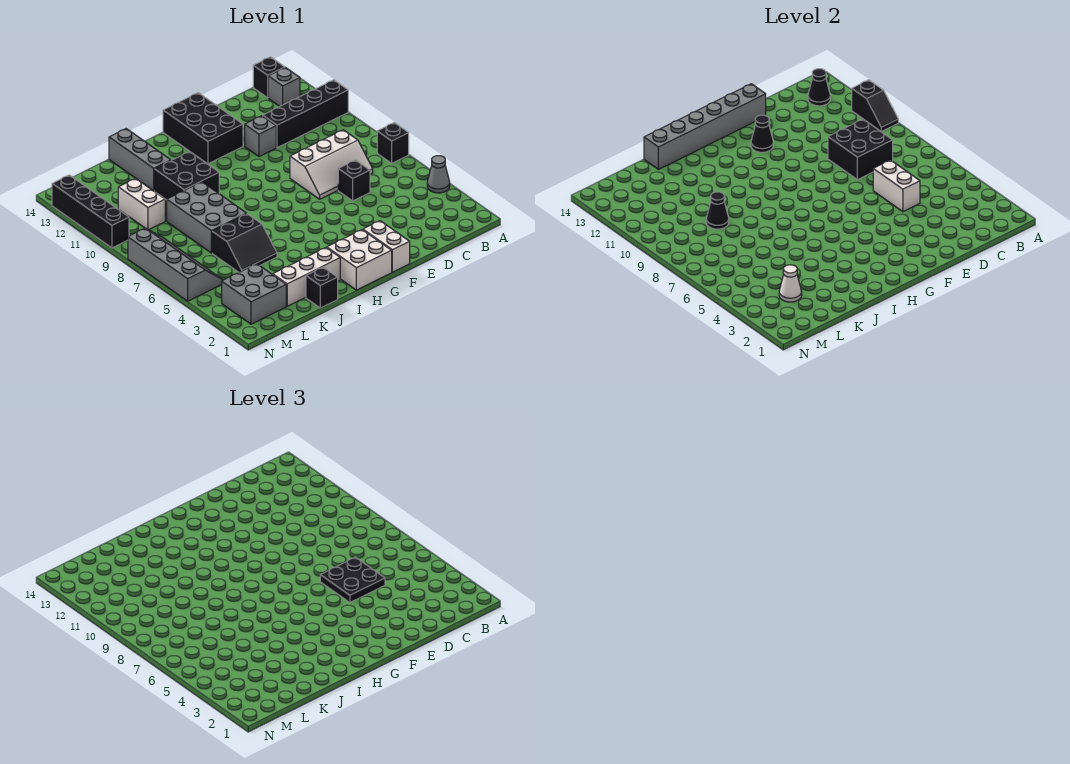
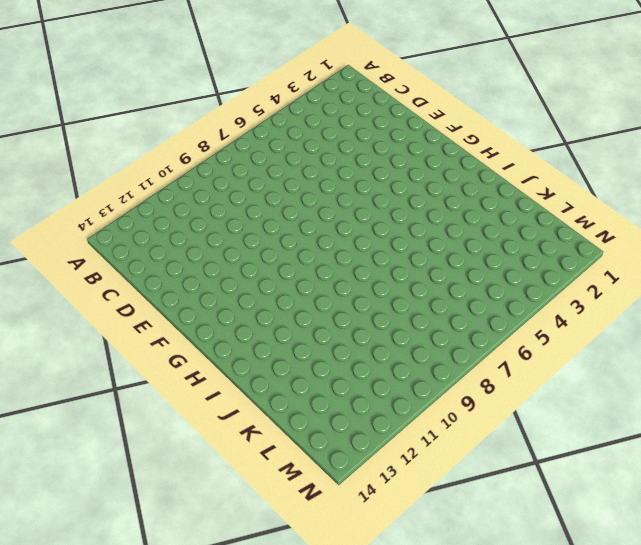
none -> grey 1x1 cone [427,156,450,193]
none -> black 1x1 brick [377,123,409,163]
none -> black 1x4 brick [263,80,348,148]
none -> grey 1x1 brick [268,68,300,106]

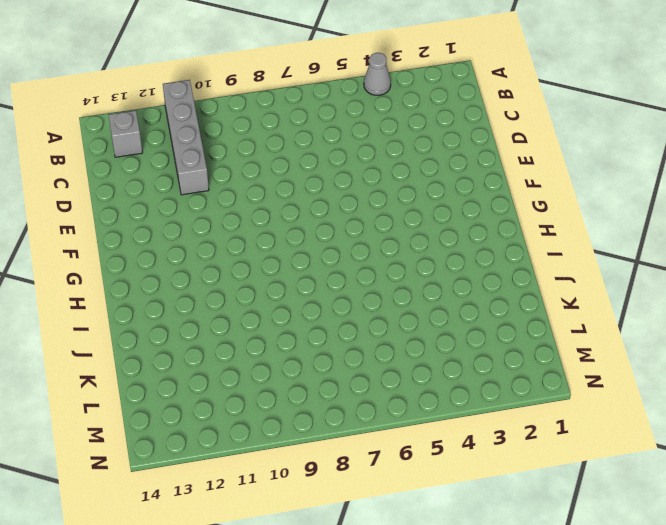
grey 1x4 brick [163,80,209,195] -> black 1x4 brick [263,80,348,148]
none -> black 1x1 brick [377,123,409,163]
none -> black 1x1 brick [253,57,285,98]
none -> white 2x3 slope [290,130,373,199]
none -> black 1x1 brick [338,160,370,201]

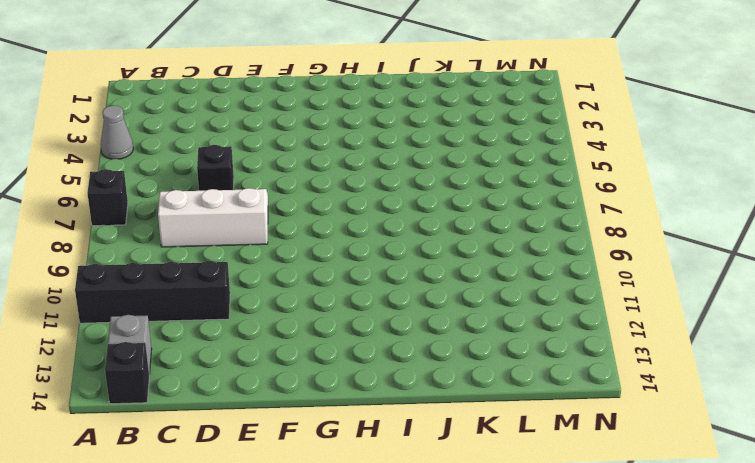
none -> grey 1x1 brick [245,116,276,157]
none -> white 1x2 brick [363,221,410,272]
none -> black 2x3 brick [163,93,243,164]
none -> white 2x2 brick [327,230,392,290]

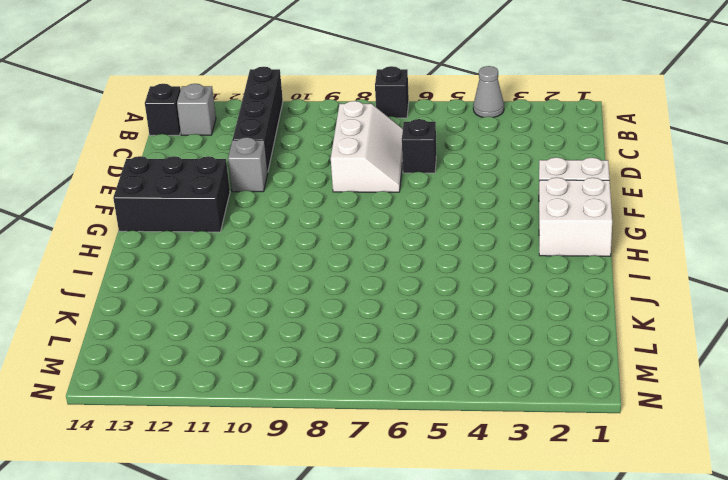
none -> white 1x3 brick [273,248,340,306]
none -> black 2x2 brick [155,152,219,200]
none -> black 1x1 brick [306,267,338,308]
none -> black 2x2 slope [212,214,277,272]

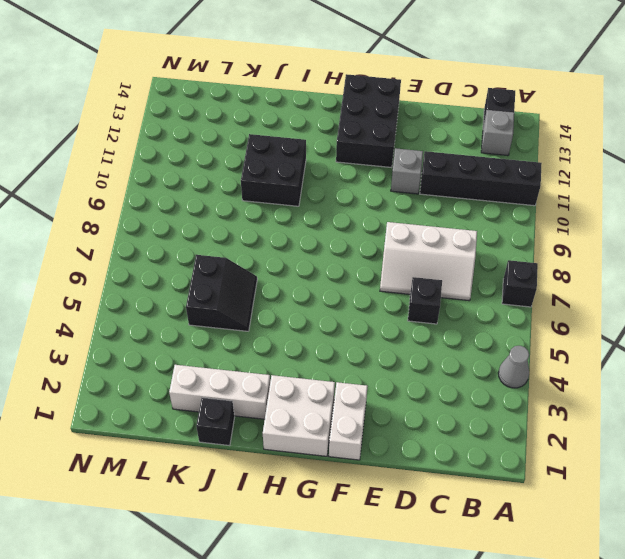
black 2x2 slope [186,255,257,331] -> black 2x2 slope turned to [212,214,277,272]
none -> grey 2x3 brick [167,182,247,253]
none -> grey 1x3 brick [109,129,171,191]
none -> grey 2x2 brick [222,264,286,324]
none -> white 1x2 brick [118,178,165,230]

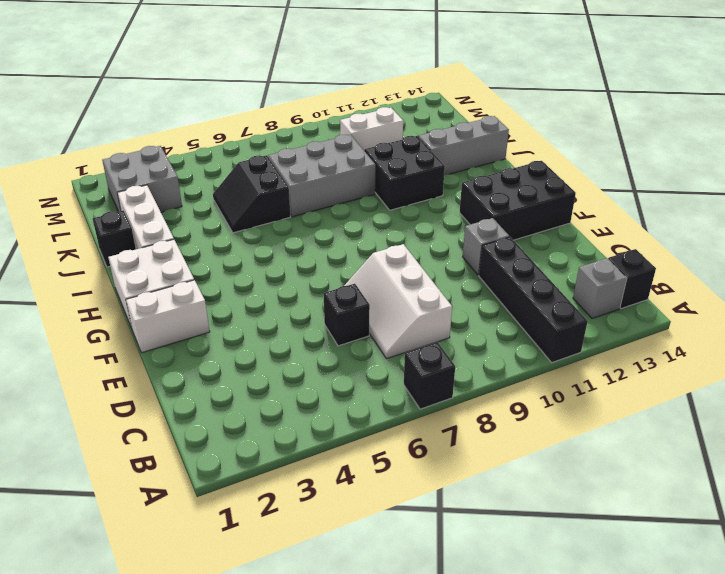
none -> grey 1x1 cone [427,156,450,193]
none -> grey 2x4 slope [128,228,223,301]
none -> black 1x4 brick [52,175,129,248]
none -> black 1x2 slope [852,80,898,132]

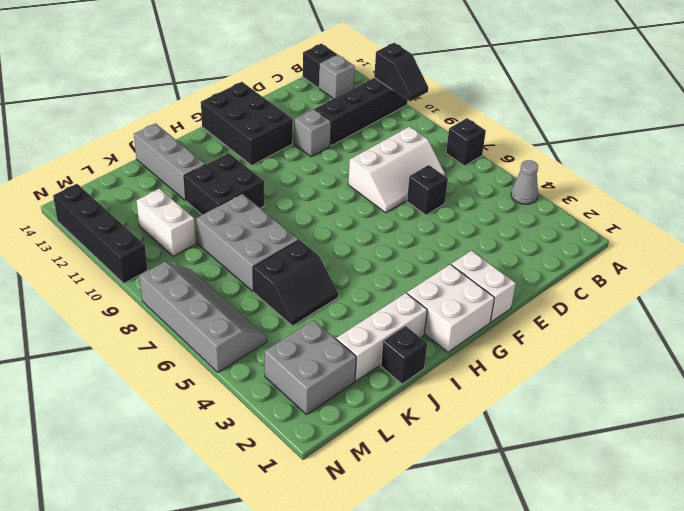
none -> black 1x1 cone [808,69,830,106]
none -> black 2x2 brick [828,119,893,180]
none -> white 1x2 brick [873,160,920,212]
none -> grey 1x6 brick [644,84,766,169]

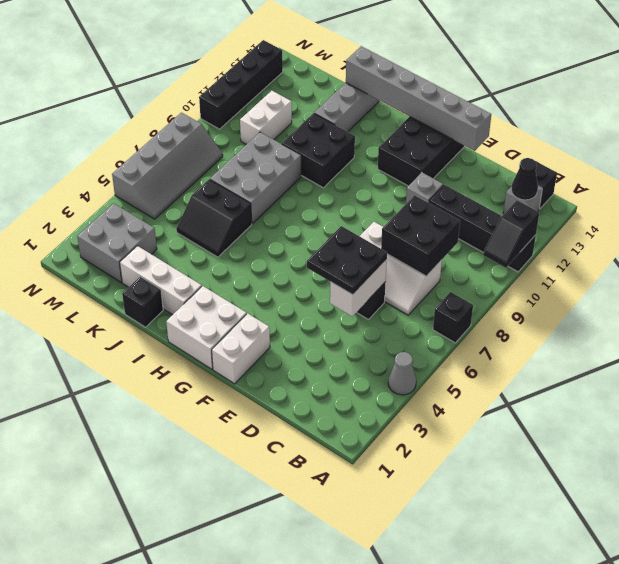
none -> black 1x1 cone [751,115,773,152]
none -> black 1x1 cone [706,192,729,229]
none -> white 1x1 cone [779,265,802,302]

